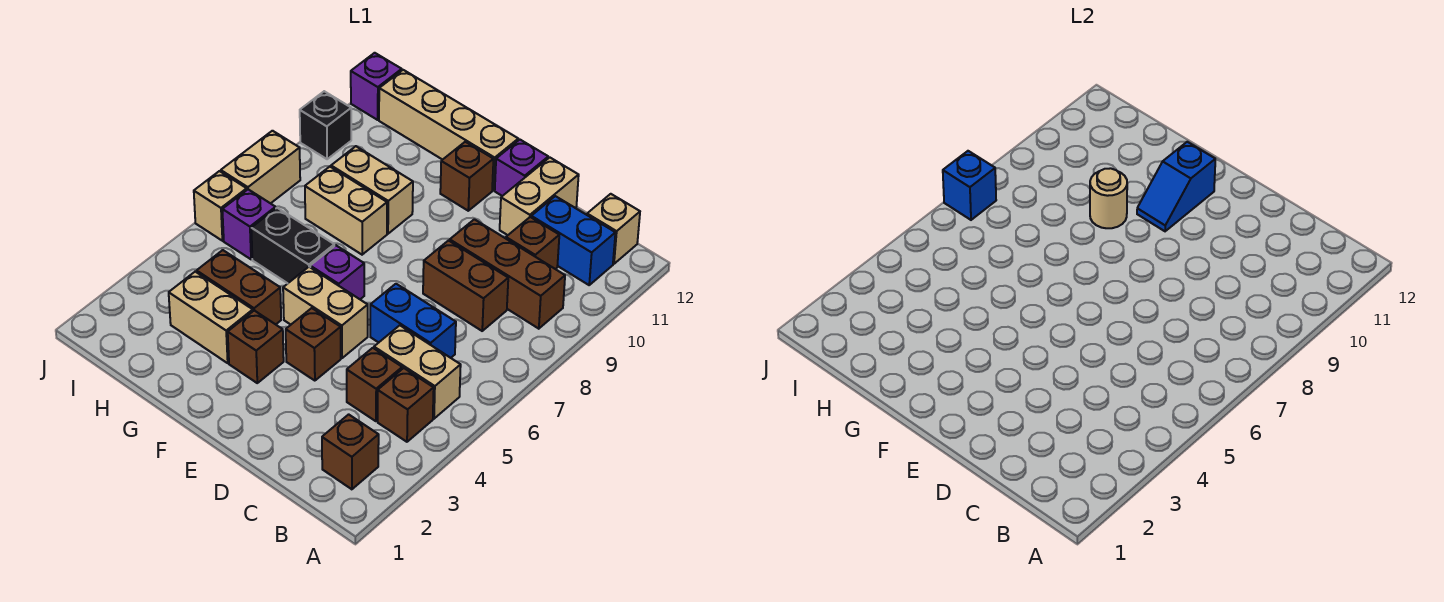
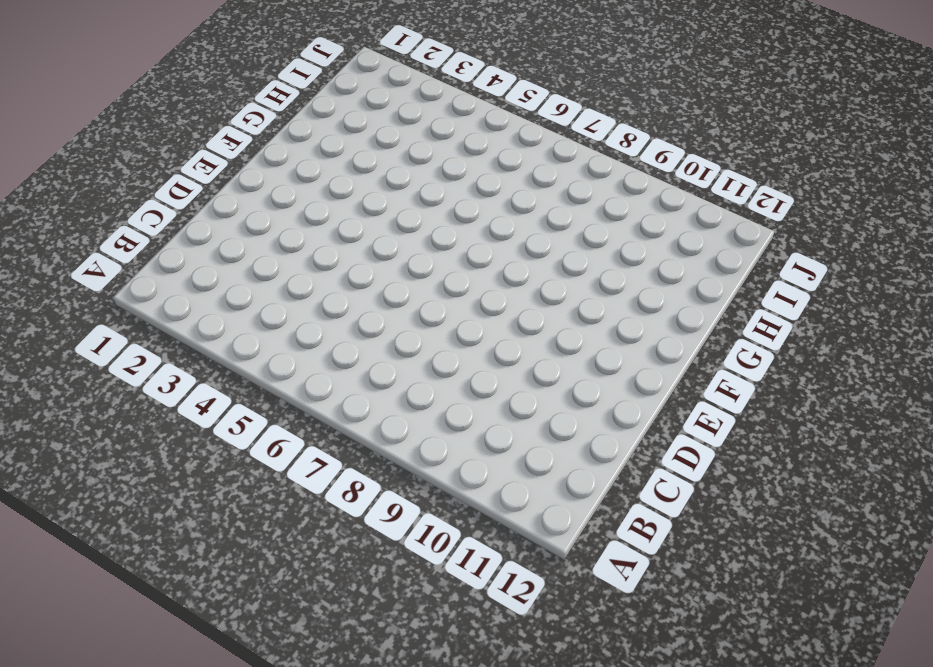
none -> brown 1x1 brick [322,414,379,489]
none -> brown 1x1 brick [378,368,434,442]
none -> tan 1x2 brick [374,325,461,419]
none -> brown 1x3 brick [450,219,565,329]

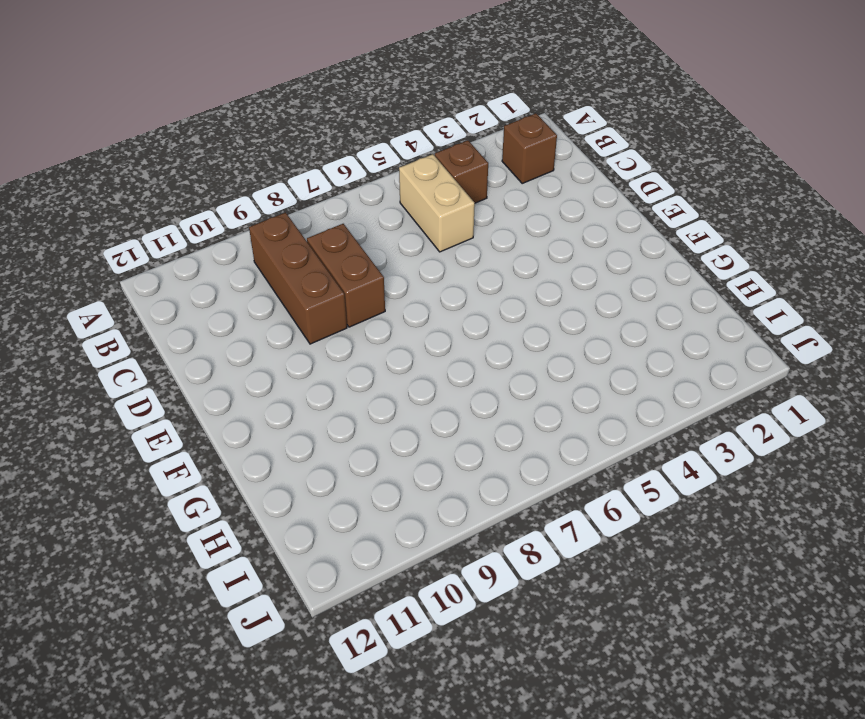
none -> blue 1x2 brick [531,196,615,285]
none -> tan 1x1 brick [587,194,640,264]
none -> brown 1x1 brick [347,348,402,421]
none -> blue 1x2 brick [370,284,456,358]

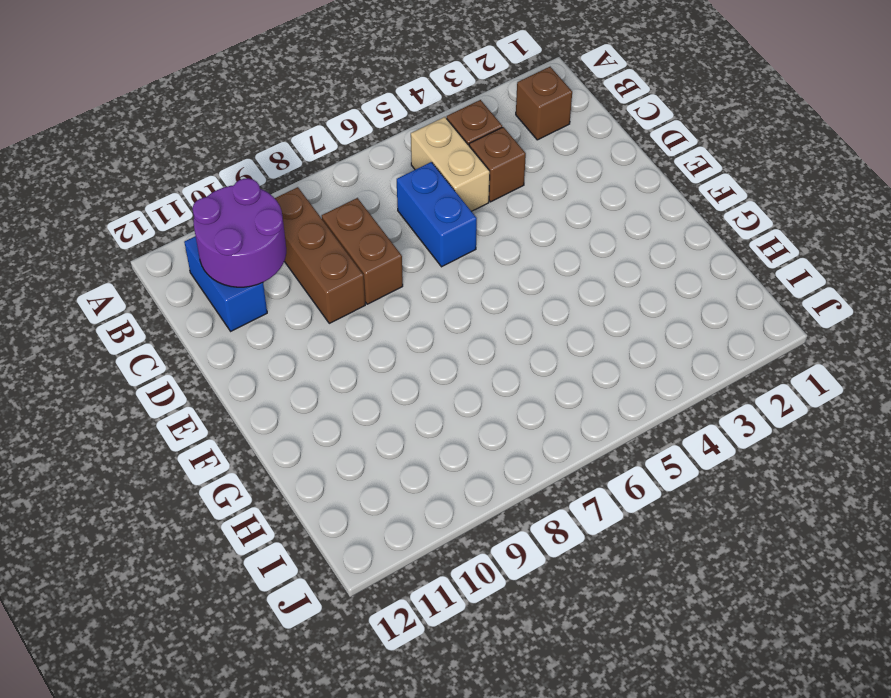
purple 2x2 round brick [192,178,286,287] -> none
none -> tan 1x1 brick [587,194,640,264]
none -> brown 1x1 brick [506,217,559,269]
none -> tan 1x2 brick [500,158,579,235]
none -> brown 1x1 brick [286,308,341,381]

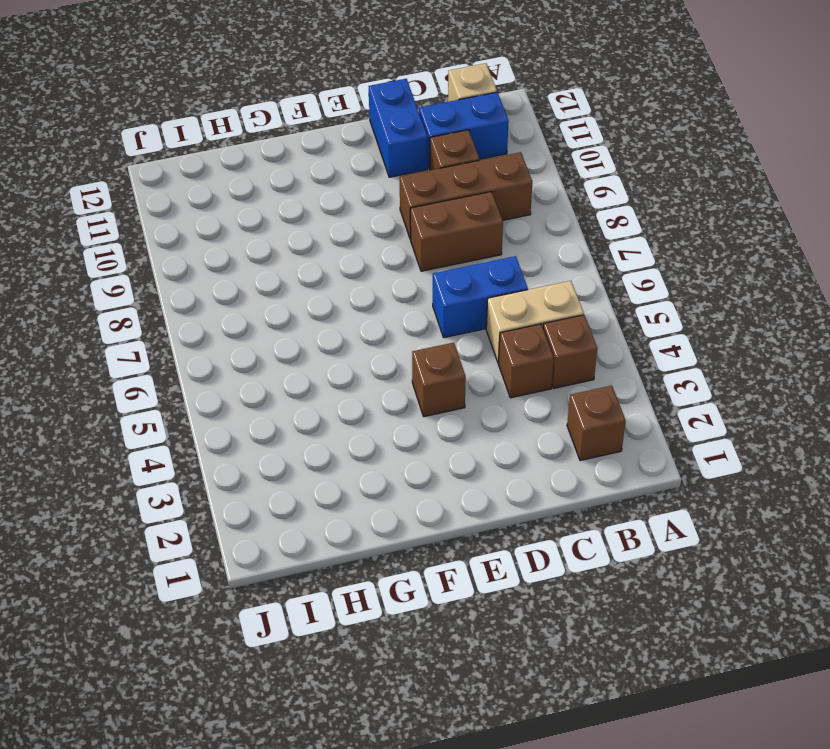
blue 1x2 brick [369,79,427,177] -> tan 1x2 brick [500,158,579,235]
none -> tan 1x2 brick [283,267,368,358]
none -> purple 1x1 brick [495,140,548,196]
none -> brown 1x1 brick [228,311,284,383]
none -> purple 1x1 brick [310,245,364,299]

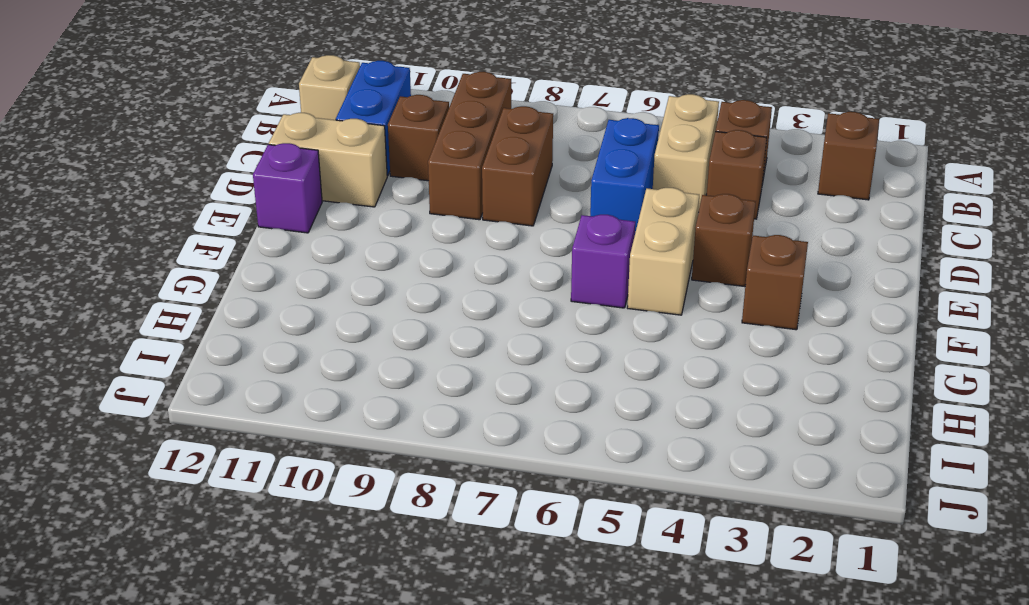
none -> brown 1x1 brick [440,142,493,211]
none -> tan 1x4 brick [379,70,518,190]
none -> tan 1x2 brick [169,272,253,363]
none -> brown 1x2 brick [197,250,281,324]

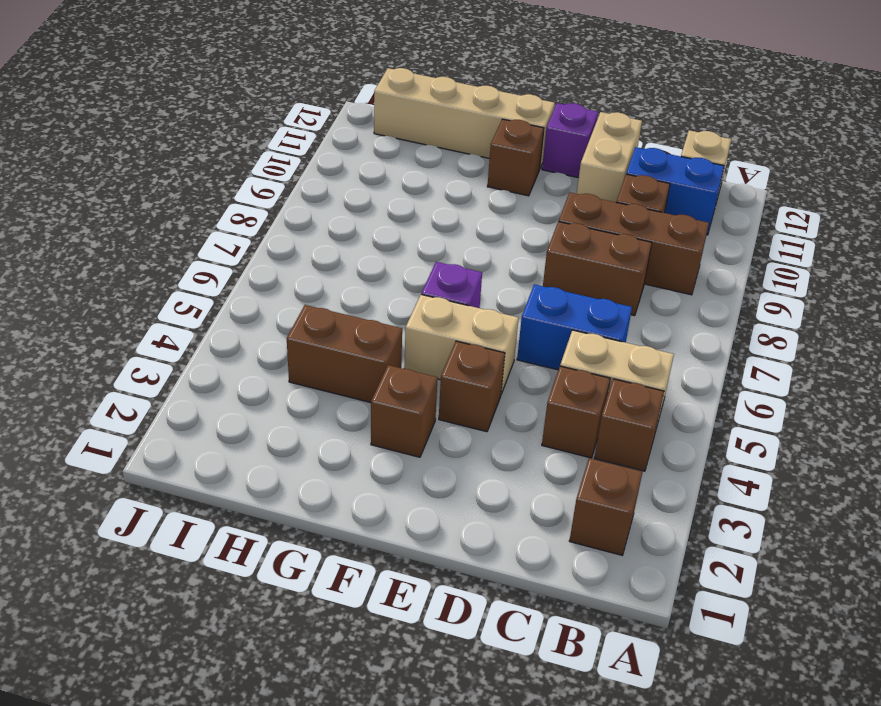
none -> tan 1x2 brick [169,272,253,363]
none -> black 1x2 brick [251,208,334,283]
none -> tan 1x2 brick [305,167,387,255]
none -> tan 1x2 brick [331,146,413,234]

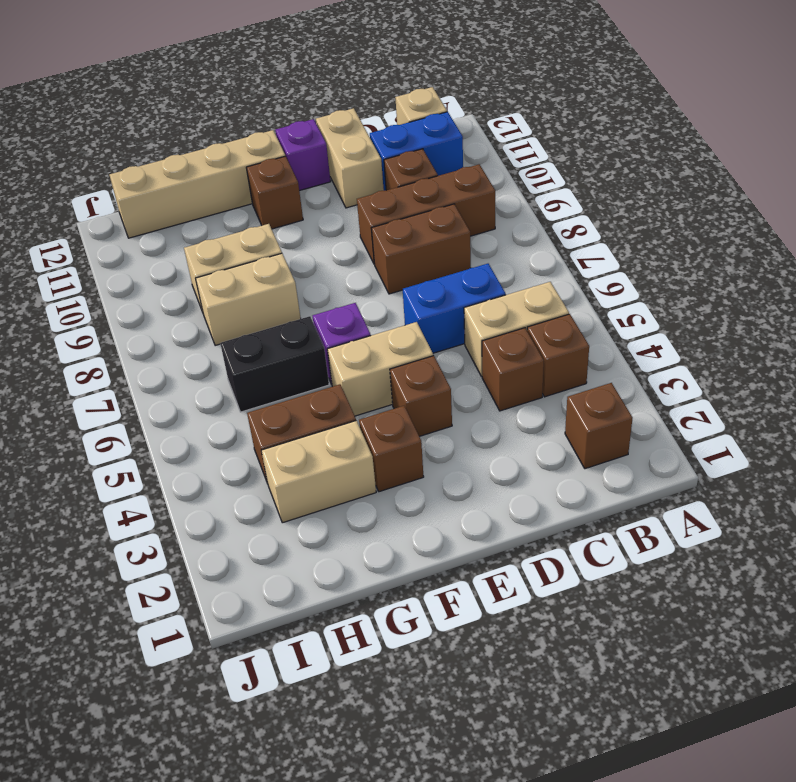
none -> purple 1x1 brick [222,189,276,259]
none -> tan 1x1 brick [194,171,247,241]
none -> tan 1x2 brick [221,131,300,203]
none -> black 1x1 brick [300,91,351,159]

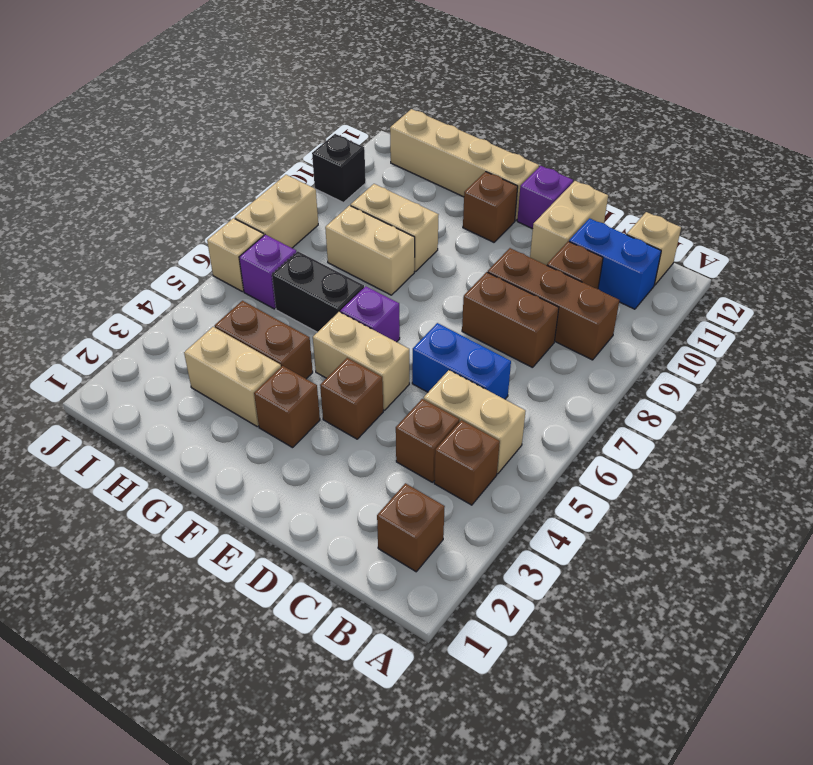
none -> purple 1x1 brick [351,53,402,120]
none -> blue 1x2 slope [1137,142,1215,231]
none -> tan 1x1 round brick [1090,168,1127,228]
none -> blue 1x1 brick [943,151,996,220]

